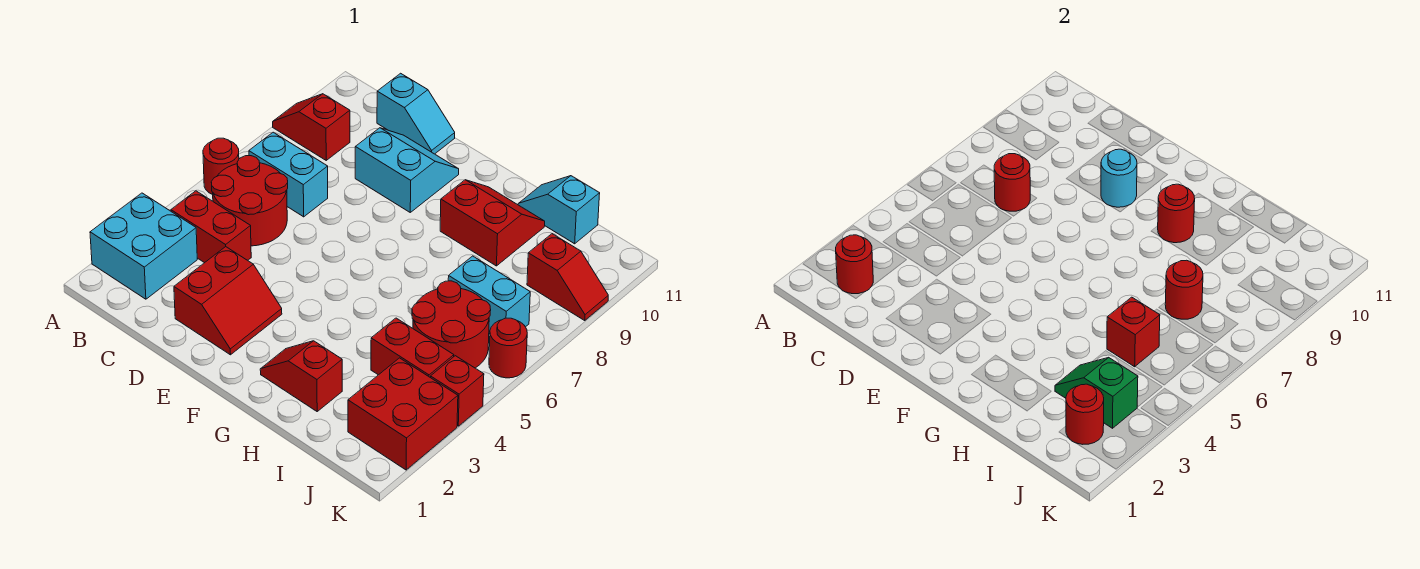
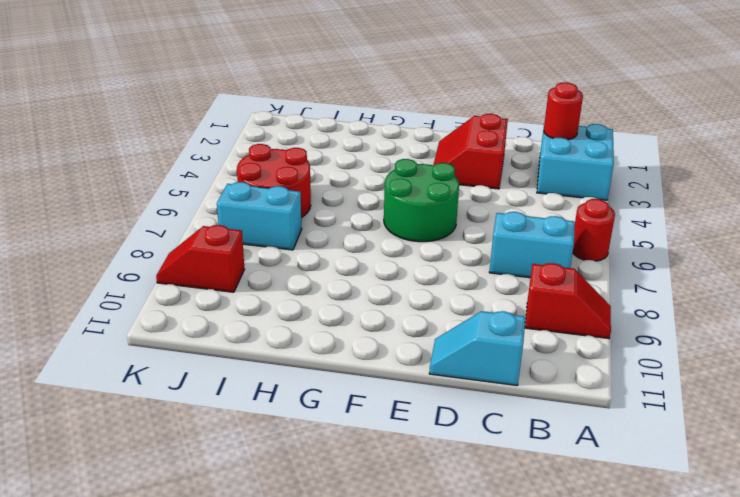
green 2x2 round brick [384,159,459,242] -> none
none -> red 1x2 brick [171,191,251,263]
none -> red 2x2 round brick [211,156,288,246]
none -> cyan 2x2 slope [355,128,459,212]

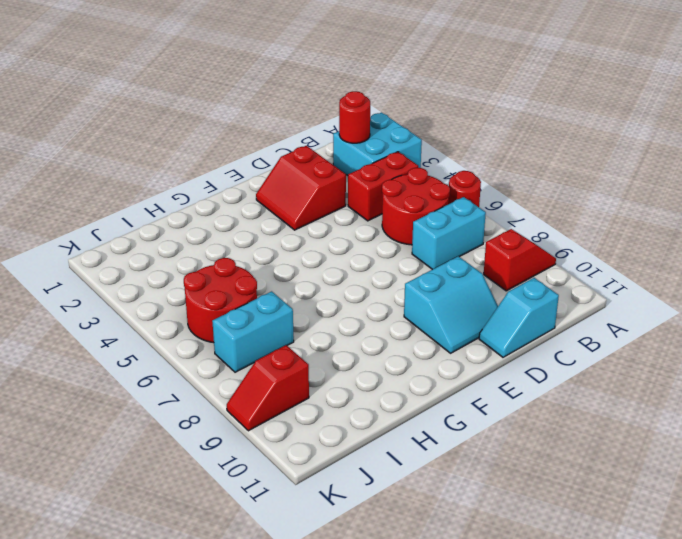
none -> red 1x2 slope [260,341,342,411]
none -> red 2x2 slope [440,180,545,266]
none -> cyan 1x2 slope [518,176,600,244]

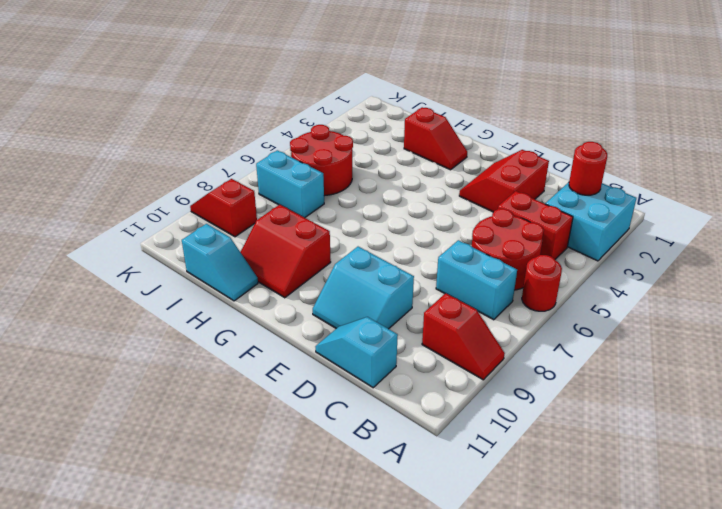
none -> red 1x2 brick [371,318,454,378]
none -> red 2x2 brick [348,358,458,470]
none -> red 1x1 brick [431,356,484,426]

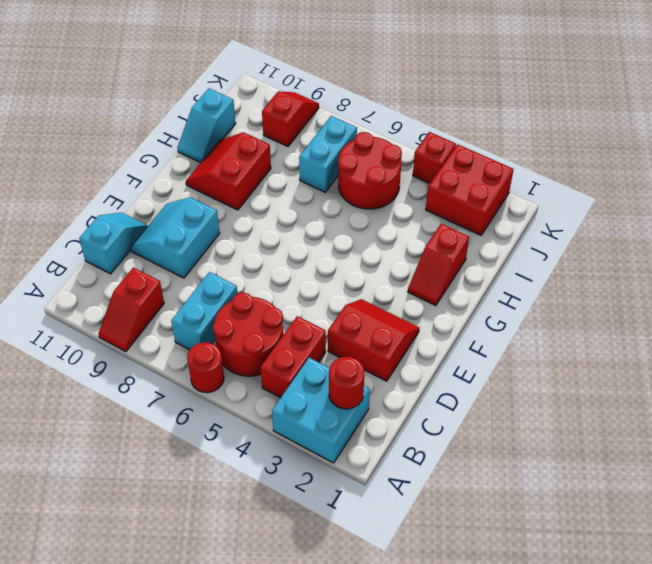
none -> red 1x2 brick [371,318,454,378]
none -> red 1x1 round brick [489,318,527,378]
none -> red 1x1 round brick [994,154,1030,211]

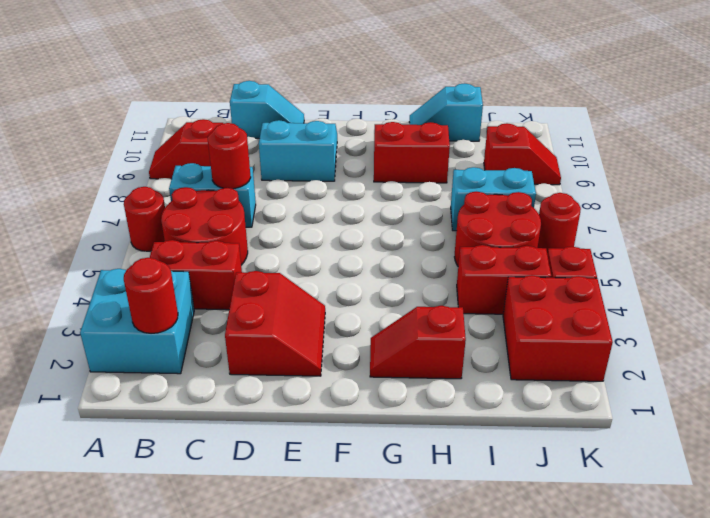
none -> cyan 1x1 round brick [1101,149,1137,207]
none -> red 1x1 round brick [1158,184,1195,243]
none -> green 1x2 slope [1055,358,1138,428]

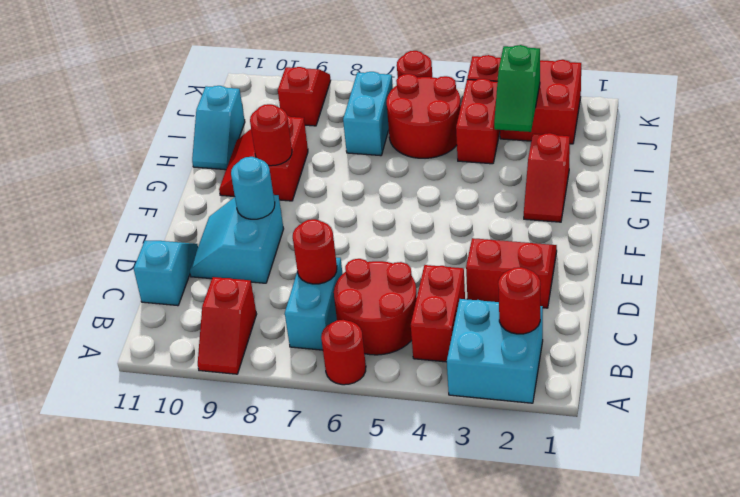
none -> red 1x1 brick [1107,297,1160,367]
none -> red 1x1 round brick [1165,260,1203,319]
none -> red 1x1 round brick [1066,384,1104,444]

